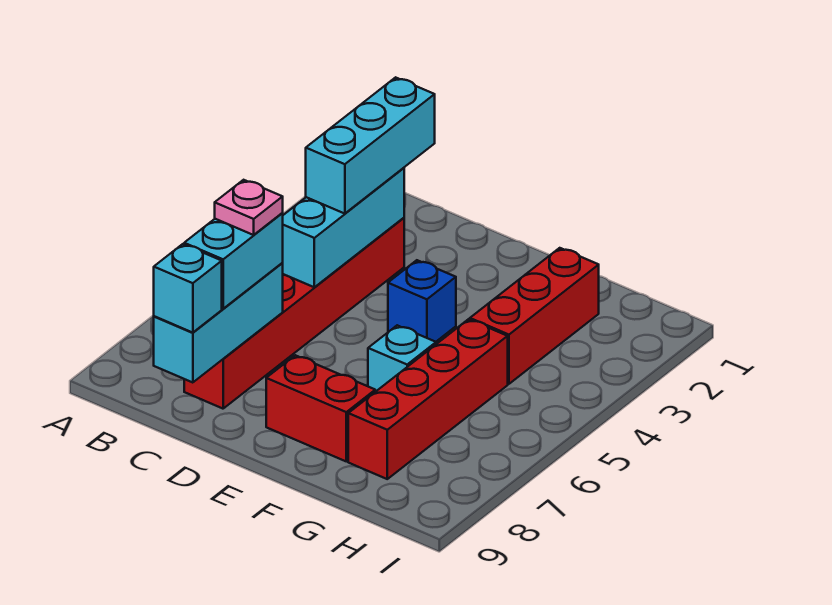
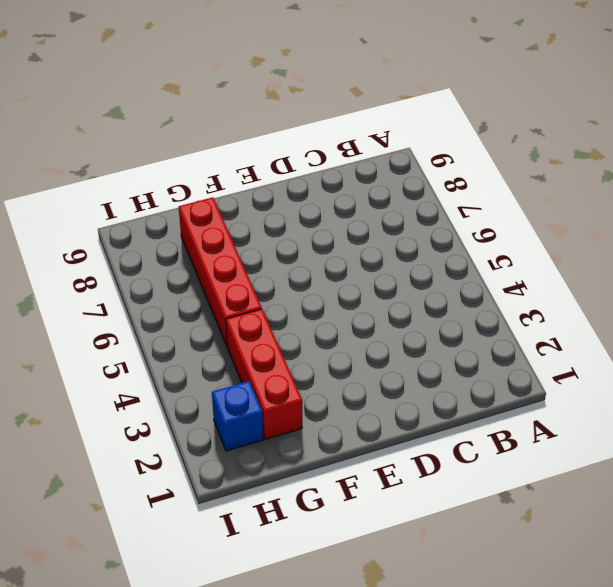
blue 1x1 brick [212,381,263,451] -> blue 1x1 brick moved to [388,260,456,342]
none -> red 1x6 brick [184,218,404,409]
none -> red 1x2 brick [266,355,375,461]
none -> cyan 1x1 brick [368,325,436,392]

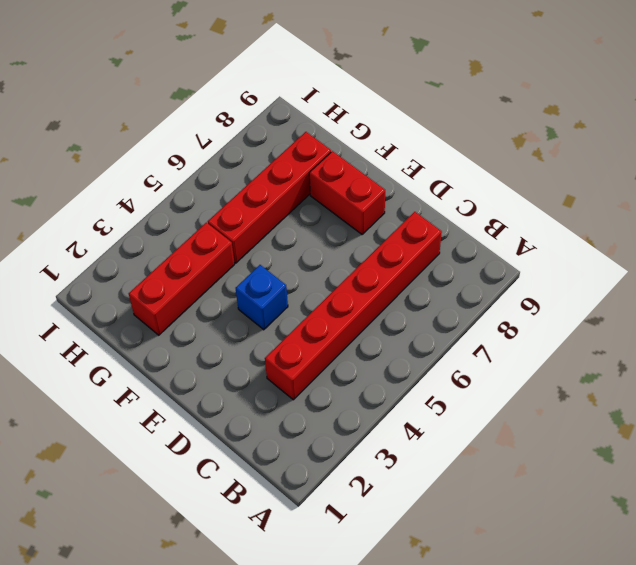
none -> cyan 1x1 brick [368,325,436,392]
none -> cyan 1x3 brick [283,168,404,287]
none -> cyan 1x3 brick [154,263,283,383]

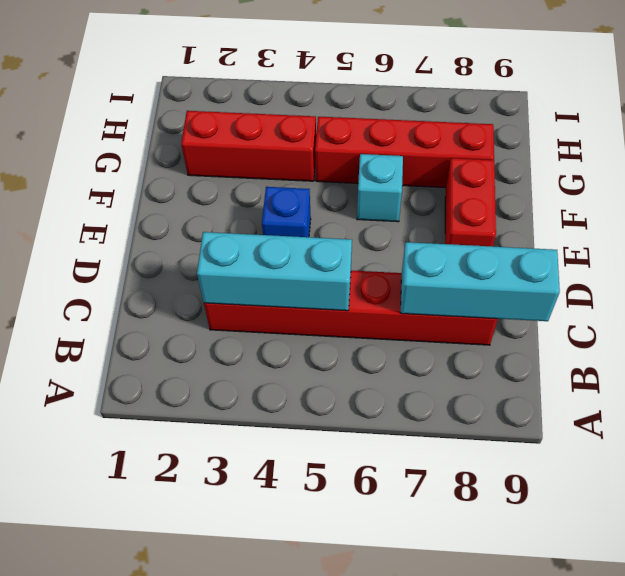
none -> cyan 1x3 brick [306,77,435,214]
none -> cyan 1x2 brick [184,213,283,309]
none -> cyan 1x1 brick [154,244,222,333]

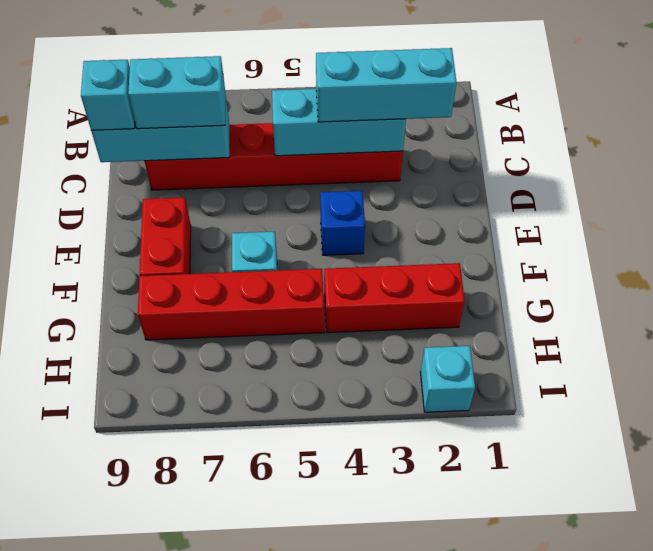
cyan 1x1 brick [421,346,475,412] -> none
none -> pink 1x1 plate [215,180,283,235]

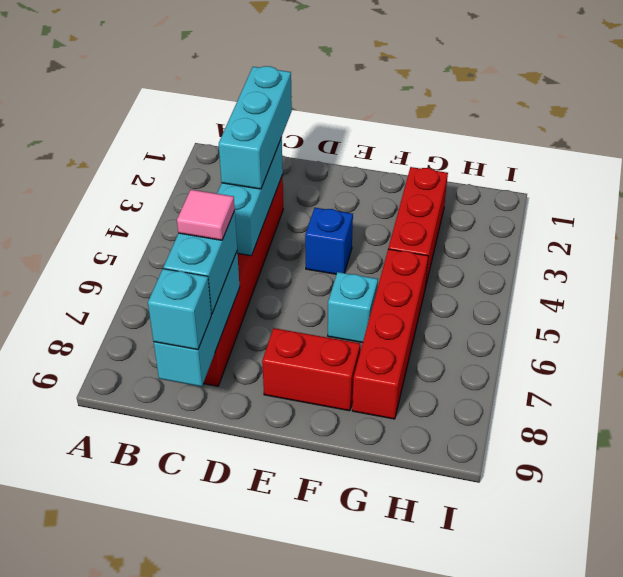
pink 1x1 tile [177,190,235,240] -> pink 1x1 plate [215,180,283,235]

